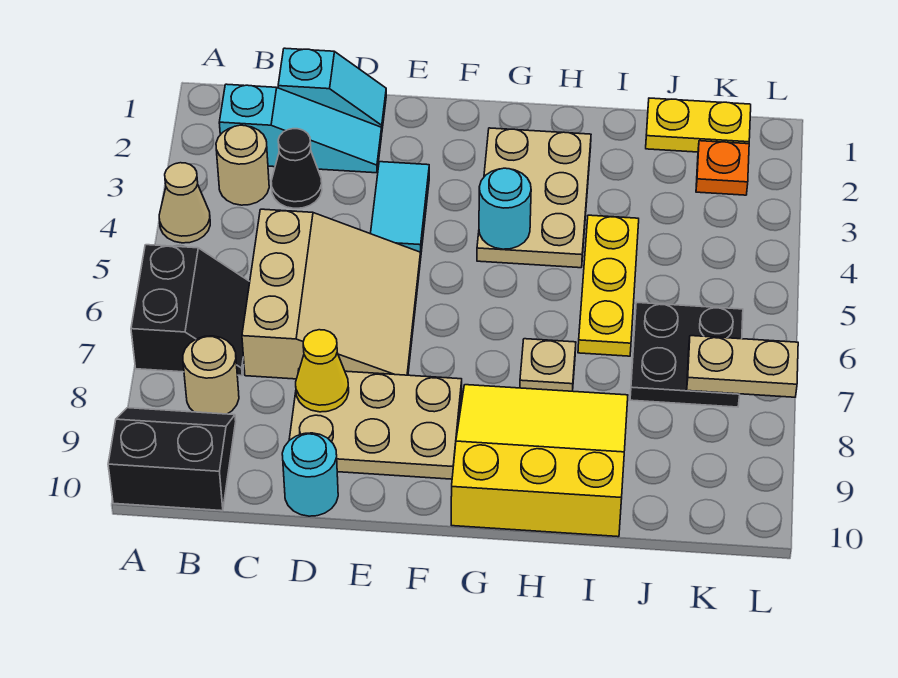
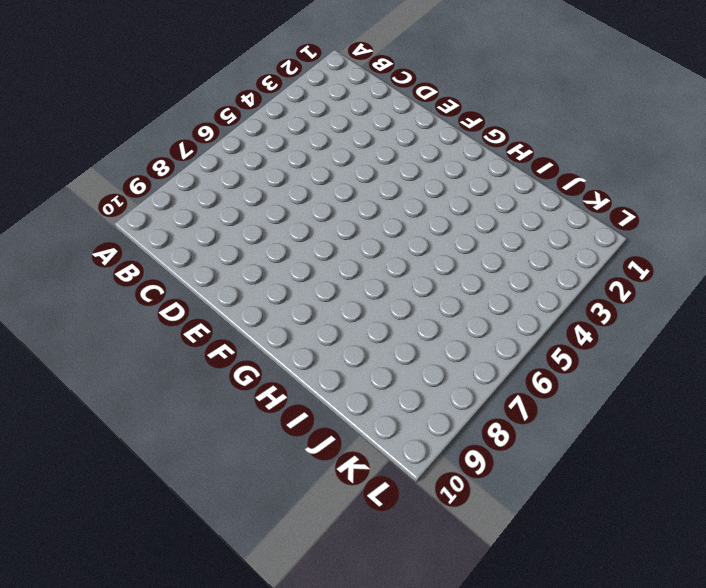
none -> tan 1x1 cone [159,163,210,243]
none -> black 2x2 slope [131,245,250,376]
none -> black 2x2 slope [108,408,236,511]

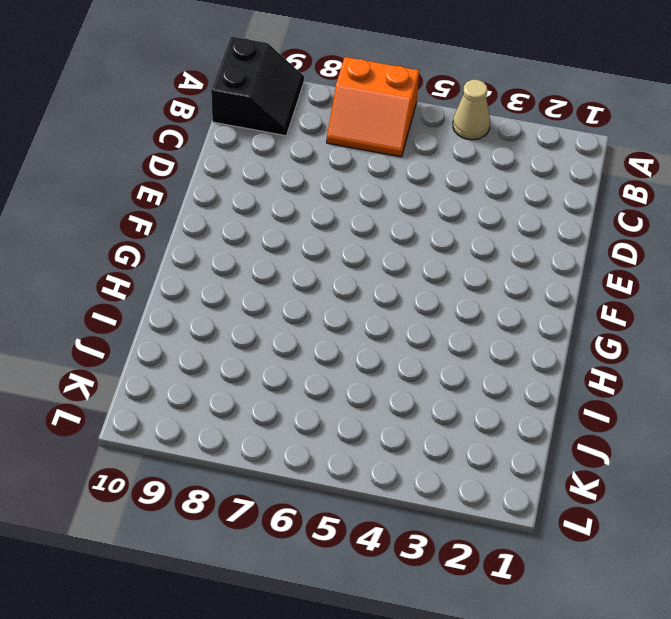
orange 2x2 slope [327,57,419,157] -> black 2x2 slope [131,245,250,376]
none -> cyan 1x3 slope [219,84,382,173]
none -> tan 1x1 round brick [216,125,269,205]
none -> tan 1x1 round brick [183,336,239,414]

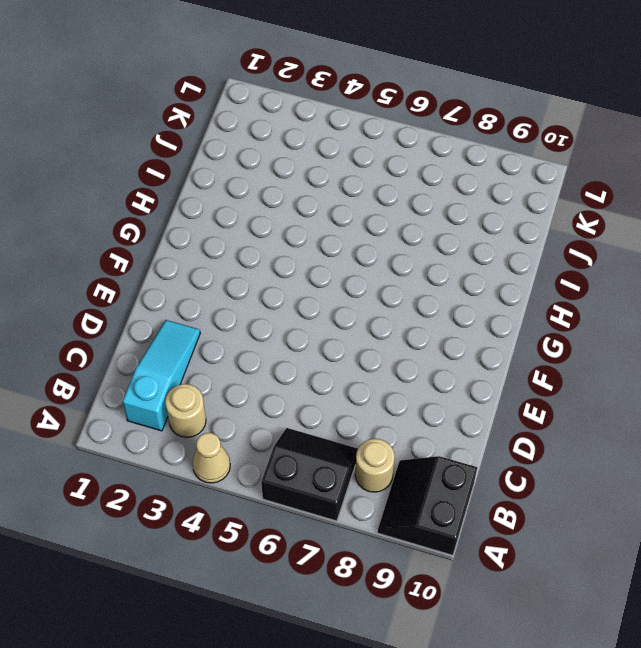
none -> cyan 1x2 slope [278,48,386,128]
none -> black 1x1 cone [271,129,322,208]
none -> tan 3x3 slope [242,209,421,379]

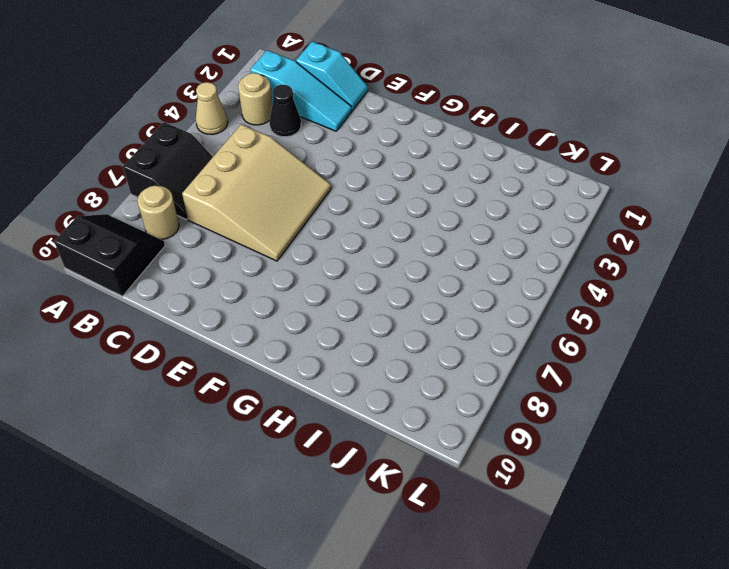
none -> tan 2x3 plate [289,368,462,479]
none -> cyan 1x1 round brick [282,433,338,516]
none -> cyan 1x2 tile [371,162,429,252]

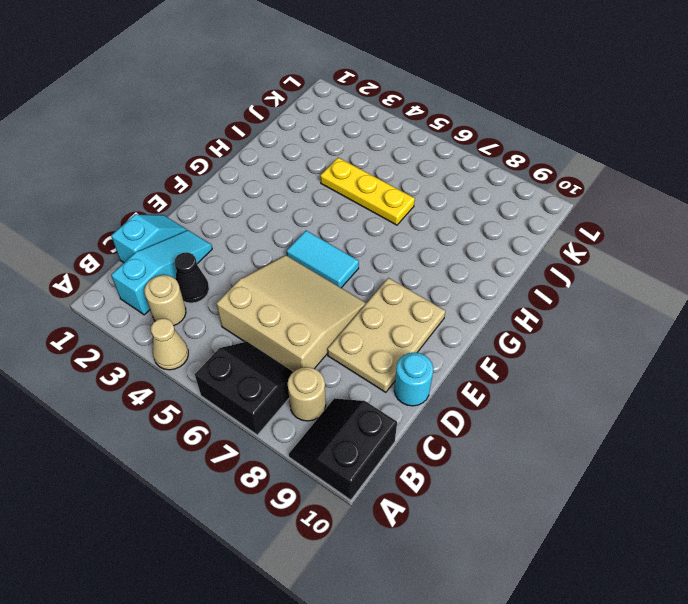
cyan 1x2 tile [287,231,359,288] -> cyan 1x2 tile moved to [371,162,429,252]
none -> tan 2x3 plate [477,128,591,268]
none -> yellow 3x3 slope [451,385,628,537]
none -> tan 1x1 plate [520,339,576,391]

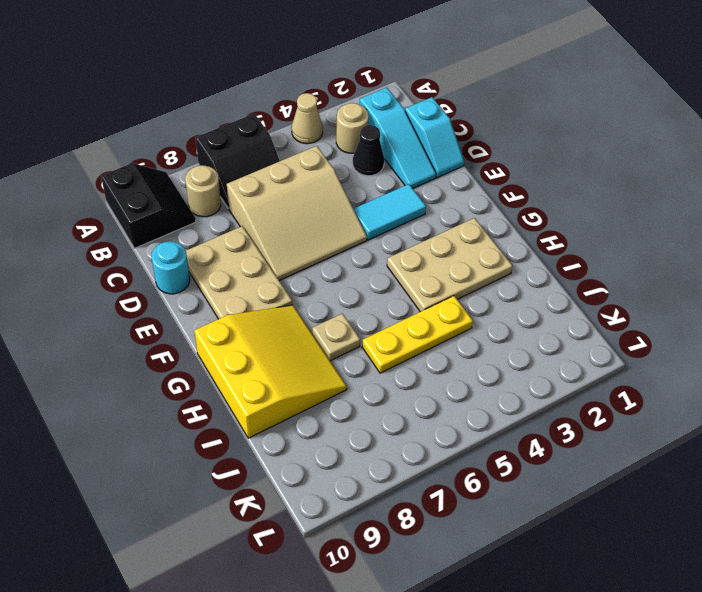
none -> yellow 1x2 plate [646,98,751,152]
none -> black 2x2 plate [630,303,743,407]
none -> orange 1x1 plate [696,141,749,195]

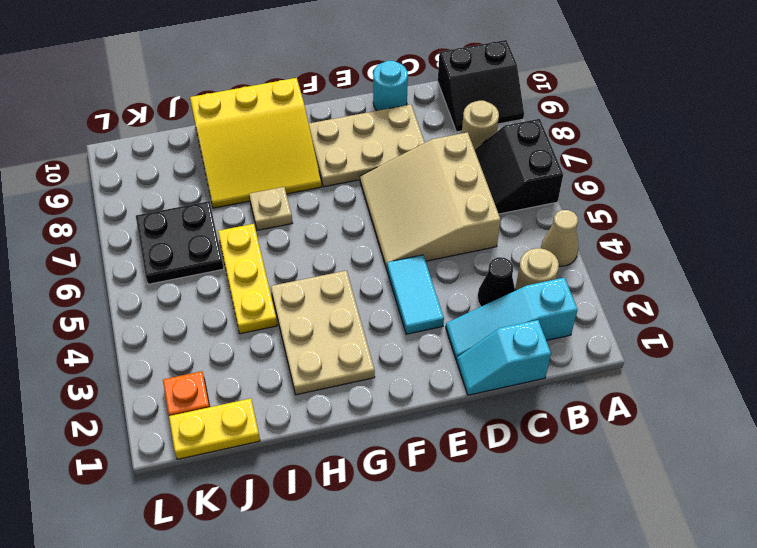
none -> yellow 1x1 cone [296,330,349,412]
none -> cyan 1x1 round brick [479,168,531,249]
none -> tan 1x2 plate [687,336,798,397]

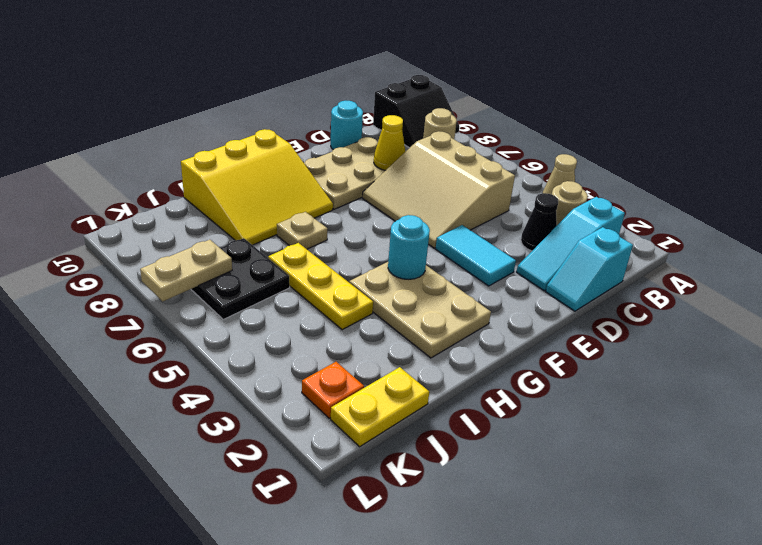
none -> black 2x2 slope [131,245,250,376]

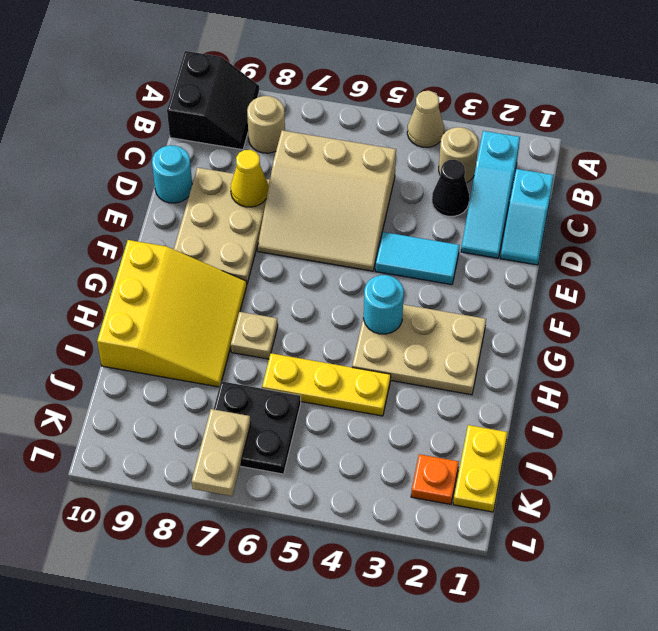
none -> black 2x2 slope [131,245,250,376]

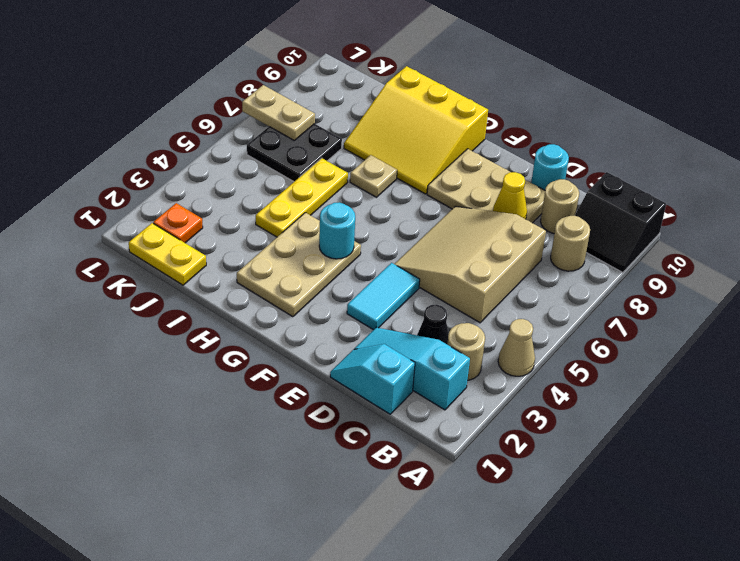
tan 1x1 round brick [541,179,579,234] -> none
none -> black 2x2 slope [131,245,250,376]

